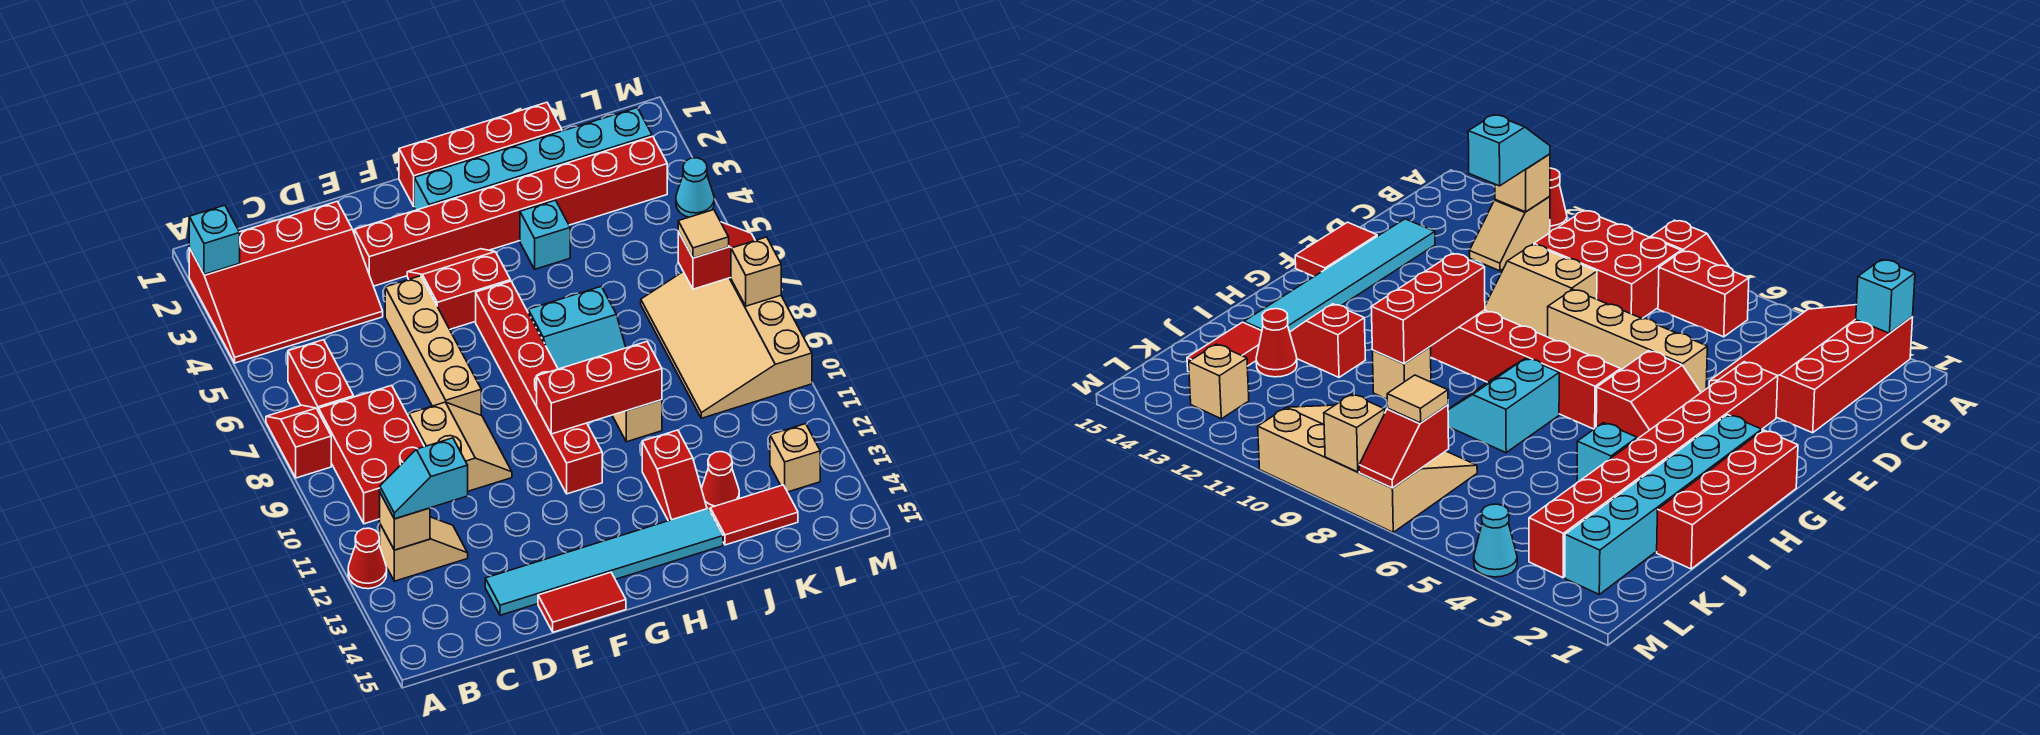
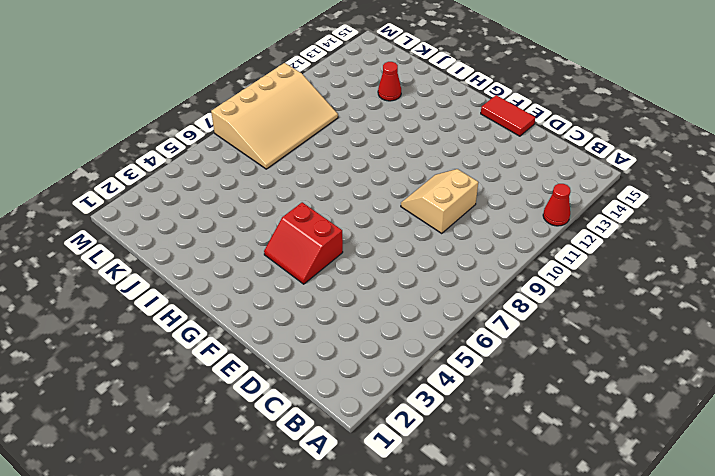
none -> red 3x4 slope [189,201,383,363]
none -> red 1x2 slope [266,405,331,478]
none -> red 1x2 brick [288,340,354,412]
none -> red 2x3 brick [319,385,424,524]

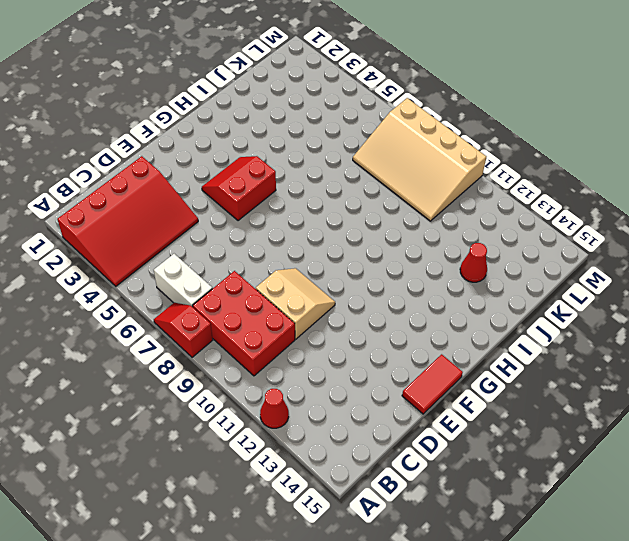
white 1x2 brick [154,254,212,307] -> red 1x2 brick [288,340,354,412]
none -> tan 1x2 slope [380,517,468,581]
none -> cyan 1x6 tile [485,508,723,615]
none -> red 1x8 brick [355,136,667,286]
none -> tan 1x4 brick [385,276,481,415]

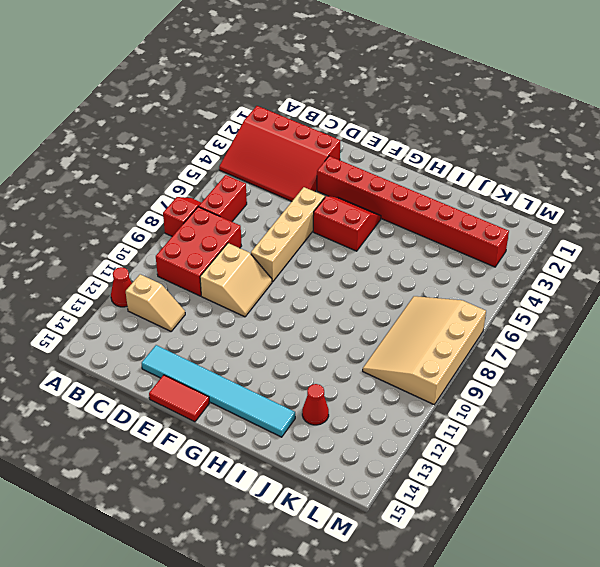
none -> red 1x4 brick [399,102,562,206]
none -> cyan 1x6 brick [414,108,652,210]
none -> red 1x6 brick [476,281,602,494]
none -> cyan 2x2 slope [528,287,626,369]

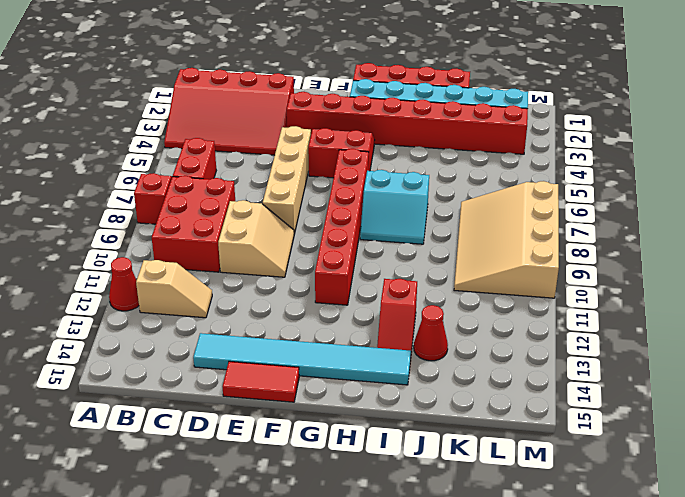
none -> cyan 1x1 brick [520,200,570,269]
none -> tan 1x1 brick [612,400,662,442]
none -> red 1x2 tile [710,485,798,545]
none -> tan 1x1 brick [770,424,820,492]

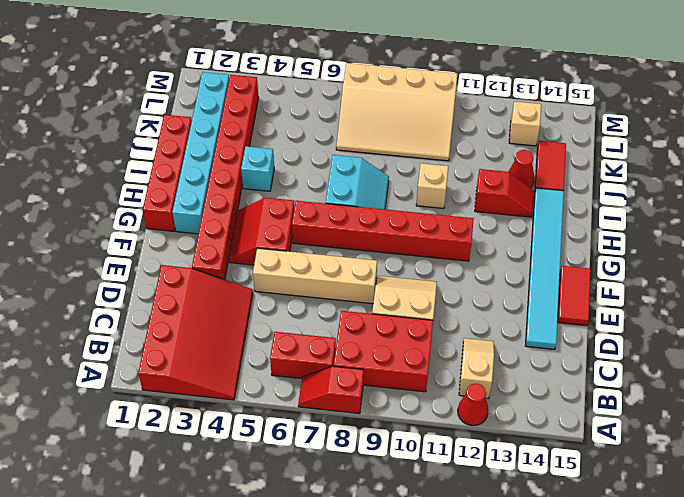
none -> cyan 1x1 cone [676,158,714,217]
none -> cyan 1x1 brick [189,205,240,274]
none -> tan 1x1 brick [380,493,430,550]
none -> red 1x3 brick [537,342,662,434]

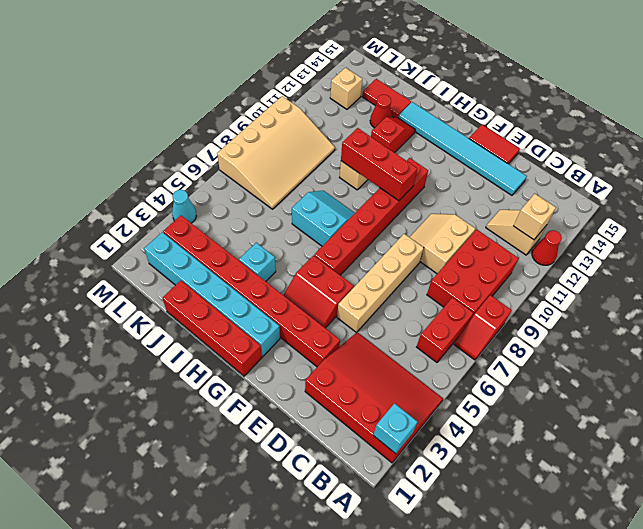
none -> red 1x2 slope [678,222,755,289]
none -> tan 1x1 brick [731,237,781,306]
none -> cyan 1x2 slope [380,438,468,519]
none -> tan 1x1 tile [678,210,729,258]

